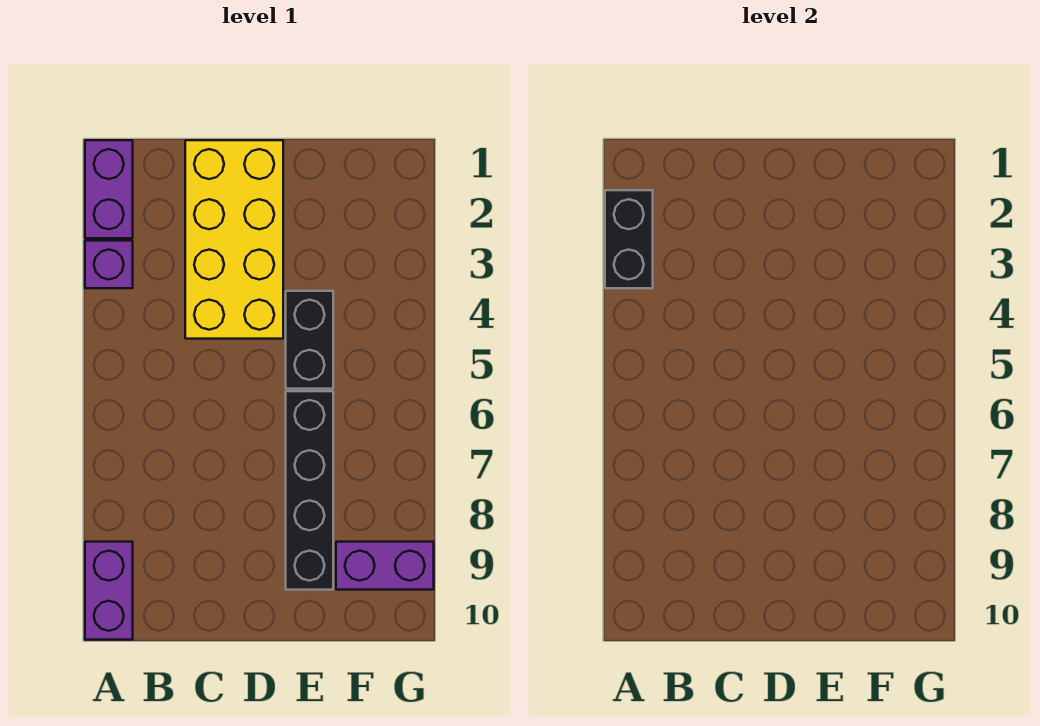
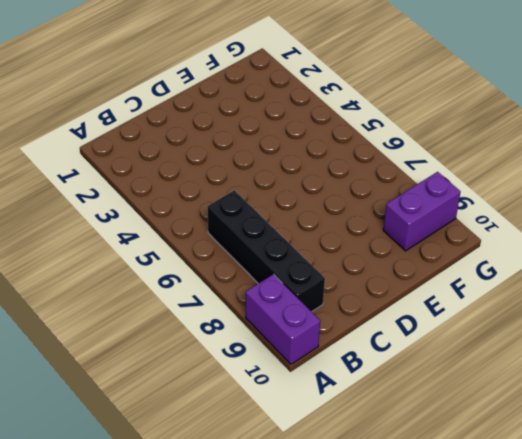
black 1x4 brick [207,190,325,312] -> black 1x4 brick moved to [286,391,333,590]
none -> purple 1x2 brick [85,140,133,238]
none -> purple 1x1 brick [85,241,133,288]

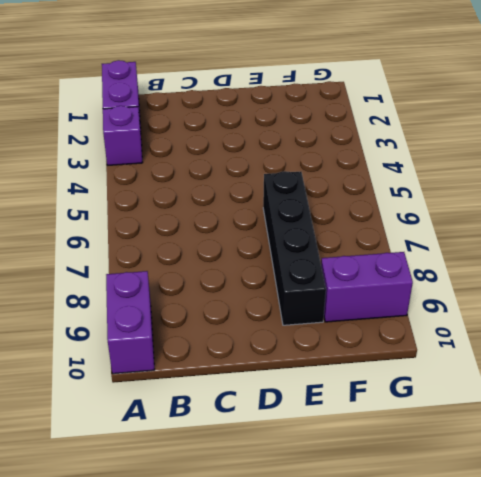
none -> yellow 2x4 brick [185,140,283,339]
none -> black 1x2 brick [286,291,333,389]

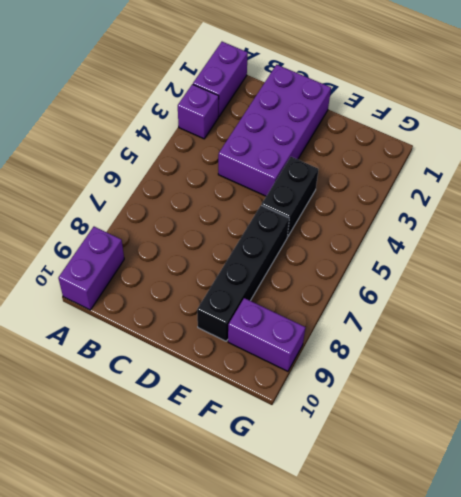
purple 2x4 brick [218,65,331,196] -> yellow 2x4 brick [185,140,283,339]
none -> black 1x2 brick [605,190,653,288]

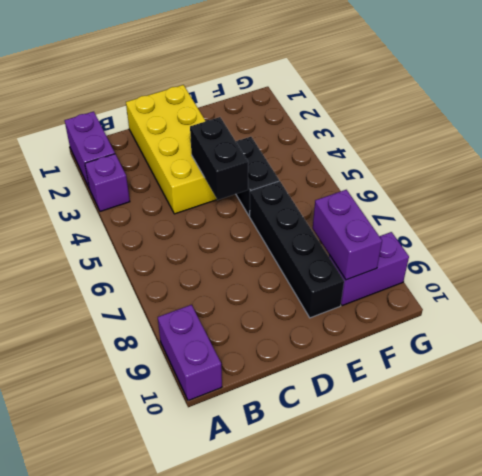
black 1x2 brick [190,117,248,200] -> black 1x2 brick moved to [605,190,653,288]
purple 1x2 brick [313,190,382,280] -> none

